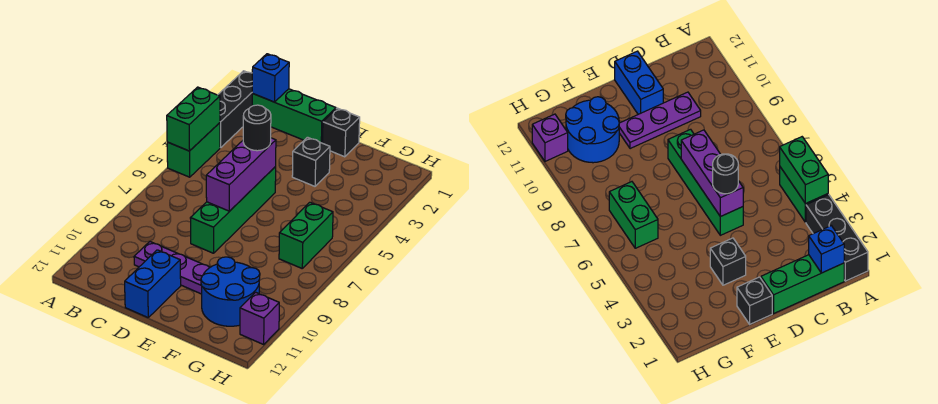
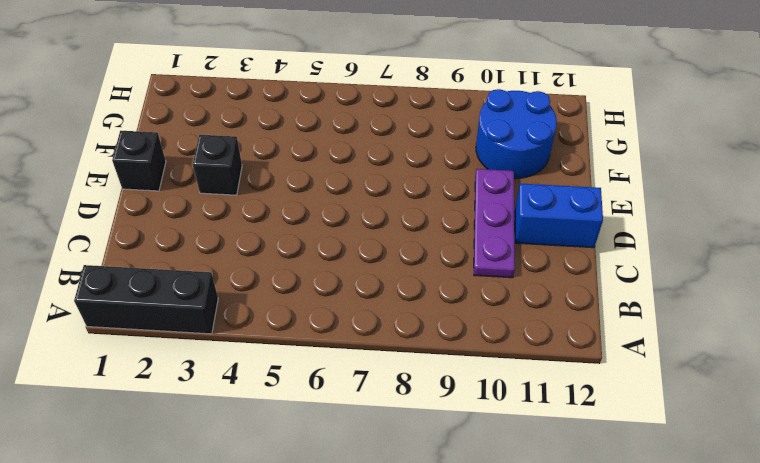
none -> green 1x2 brick [167,123,220,177]
none -> green 1x3 brick [252,89,336,143]
none -> green 1x4 brick [190,167,276,253]

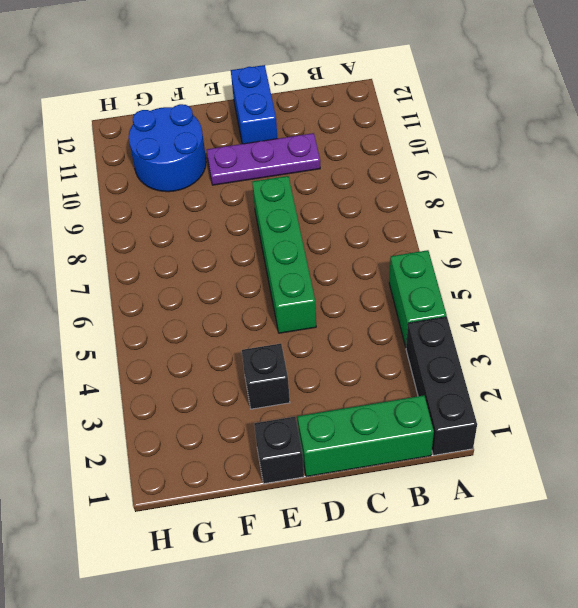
none -> green 1x2 brick [279,202,333,268]
none -> purple 1x1 brick [240,292,279,344]
none -> green 1x2 brick [167,87,220,151]

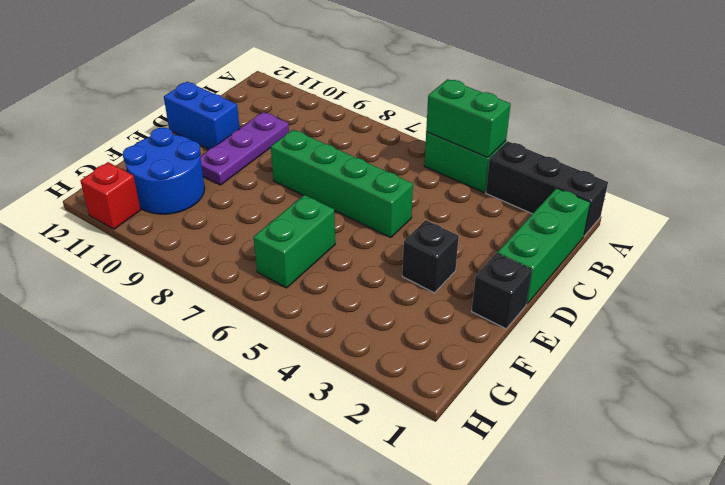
green 1x2 brick [254,195,335,288] -> green 1x2 brick turned to [279,202,333,268]
red 1x1 brick [81,162,140,229] -> purple 1x1 brick [240,292,279,344]
none -> blue 1x1 brick [252,54,289,102]
none -> purple 1x3 brick [206,138,276,211]
none -> black 1x1 round brick [243,105,271,151]

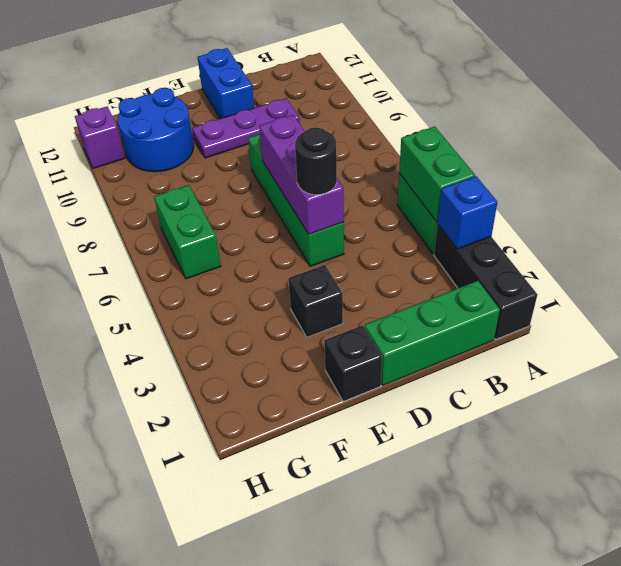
blue 1x1 brick [438,176,497,249] -> blue 1x1 brick moved to [252,54,289,102]

